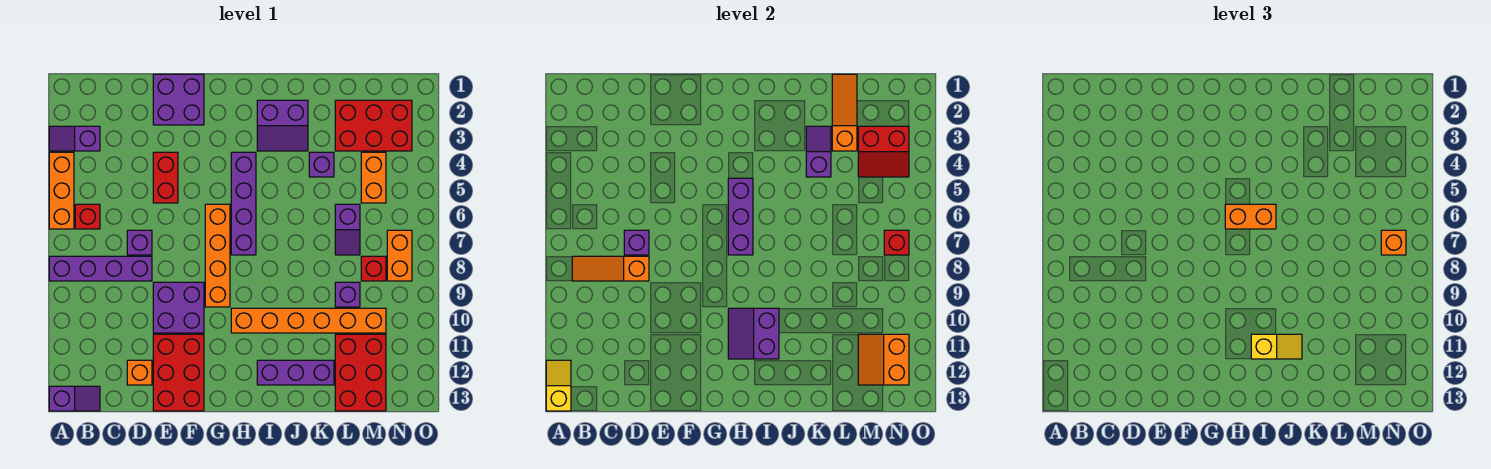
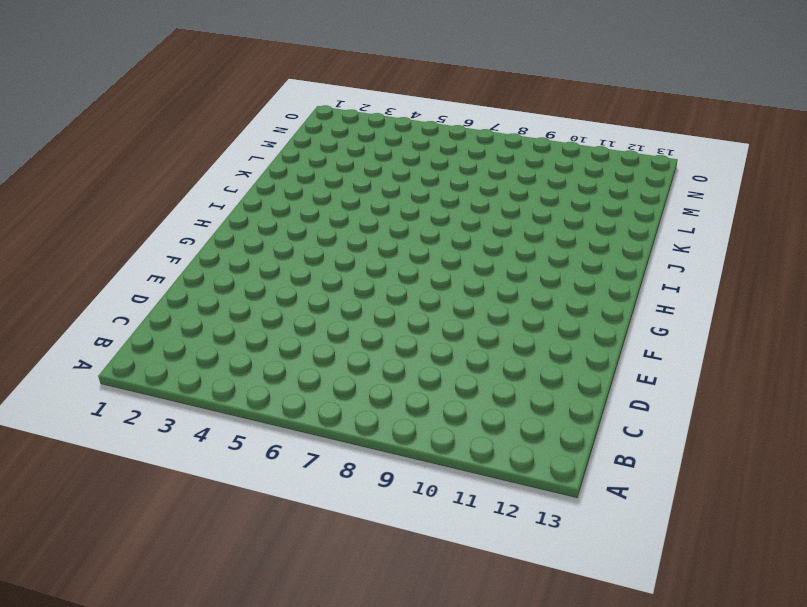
none -> purple 1x2 slope [49,126,100,151]
none -> orange 1x3 brick [49,152,74,229]
none -> purple 1x4 brick [49,256,152,281]
none -> purple 1x2 slope [49,386,100,411]

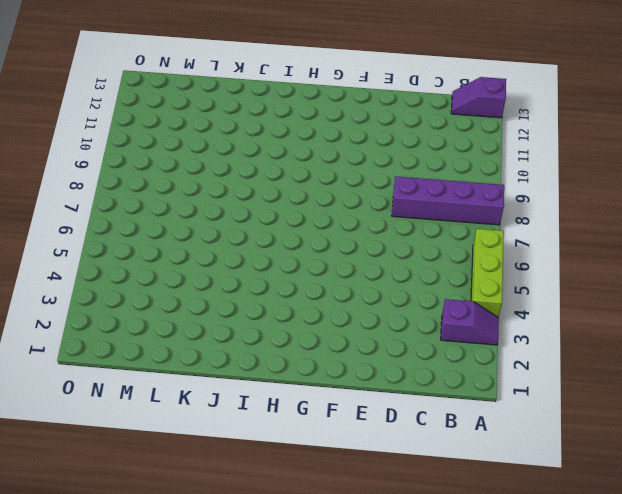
lime 1x3 brick [471,229,503,317] -> orange 1x3 brick [49,152,74,229]
none -> red 1x1 brick [75,204,100,229]
none -> purple 1x1 brick [127,230,152,255]
none -> orange 1x1 brick [127,360,152,385]
none -> purple 2x2 brick [153,74,204,125]

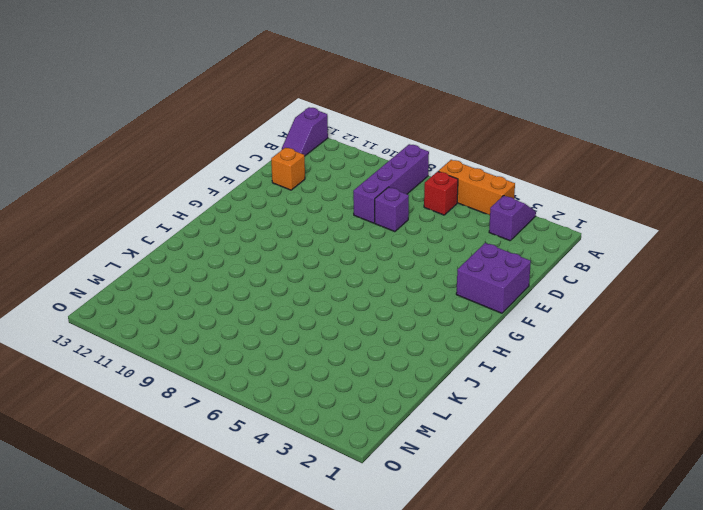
none -> red 1x2 brick [153,152,178,203]
none -> purple 2x2 brick [153,282,204,333]
none -> red 2x3 brick [153,334,204,411]
none -> orange 1x4 brick [205,204,230,307]

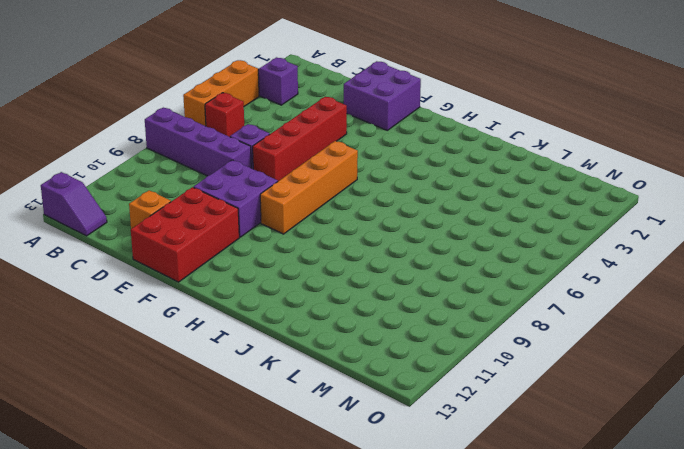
red 1x4 brick [253,97,347,181] -> red 1x2 brick [153,152,178,203]
none -> purple 1x4 brick [231,152,256,255]
none -> orange 1x6 brick [231,308,386,333]
none -> purple 2x2 slope [257,100,308,151]
none -> purple 1x3 brick [257,360,334,385]

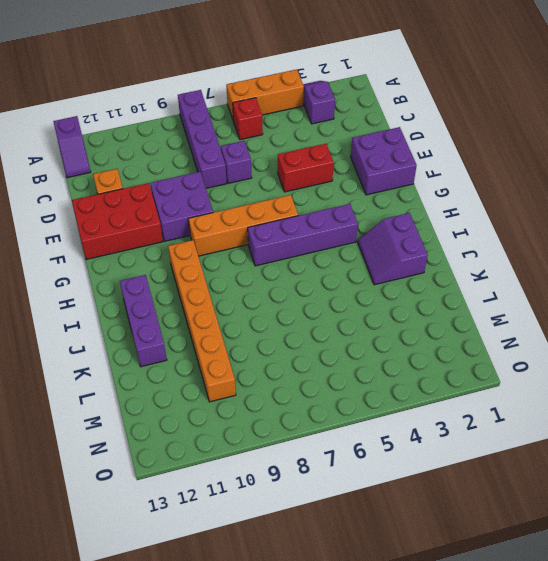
none -> purple 1x1 brick [309,152,334,177]
none -> red 2x3 brick [335,100,412,151]
none -> purple 1x2 slope [335,204,360,255]
none -> purple 1x1 brick [335,282,360,307]

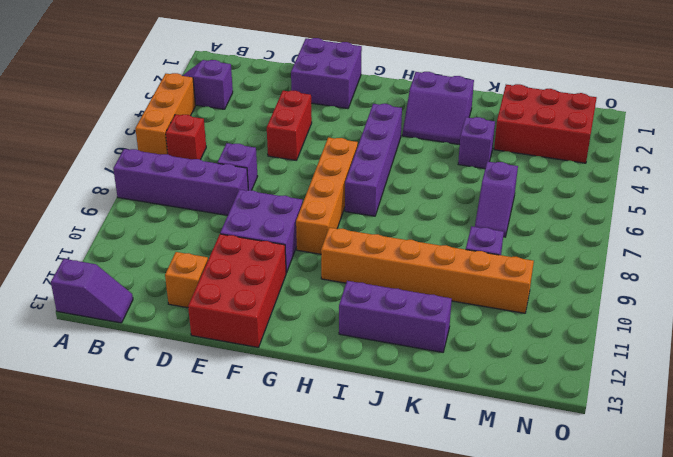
none -> red 2x3 brick [335,334,386,411]
none -> orange 1x2 brick [361,152,386,203]
none -> red 1x1 brick [361,256,386,281]
none -> orange 1x2 brick [387,230,412,281]

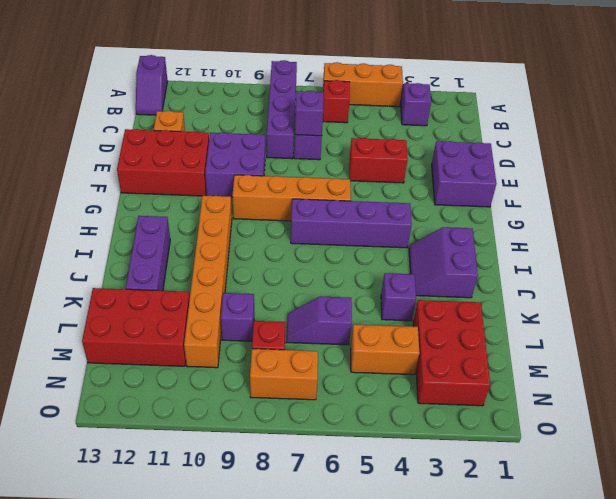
none -> yellow 1x2 slope [546,360,571,411]
none -> orange 1x3 slope [572,256,649,281]
none -> purple 1x3 brick [728,178,753,255]
none -> purple 2x2 slope [728,308,779,359]

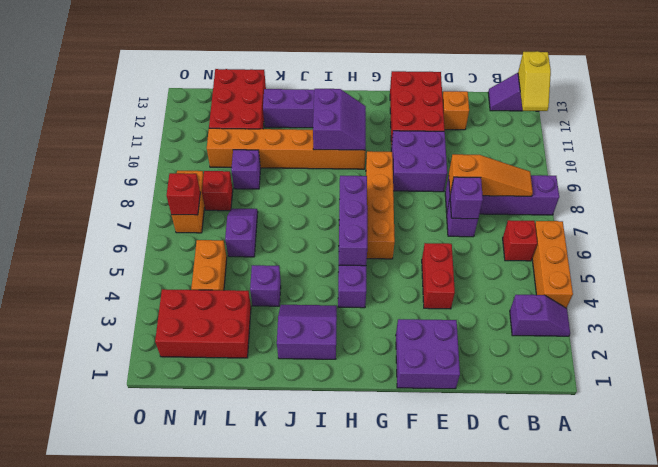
none -> purple 1x2 slope [806,126,831,177]
none -> orange 1x3 slope [832,74,857,151]
none -> red 2x2 slope [858,126,909,177]
none -> orange 2x2 slope [858,334,909,385]

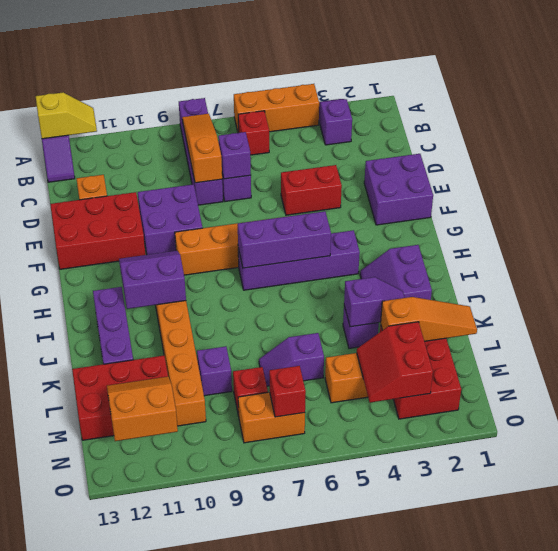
none -> orange 1x2 brick [1225,204,1276,229]
none -> yellow 1x2 slope [1251,334,1302,359]
none -> orange 1x1 brick [1381,230,1406,255]

